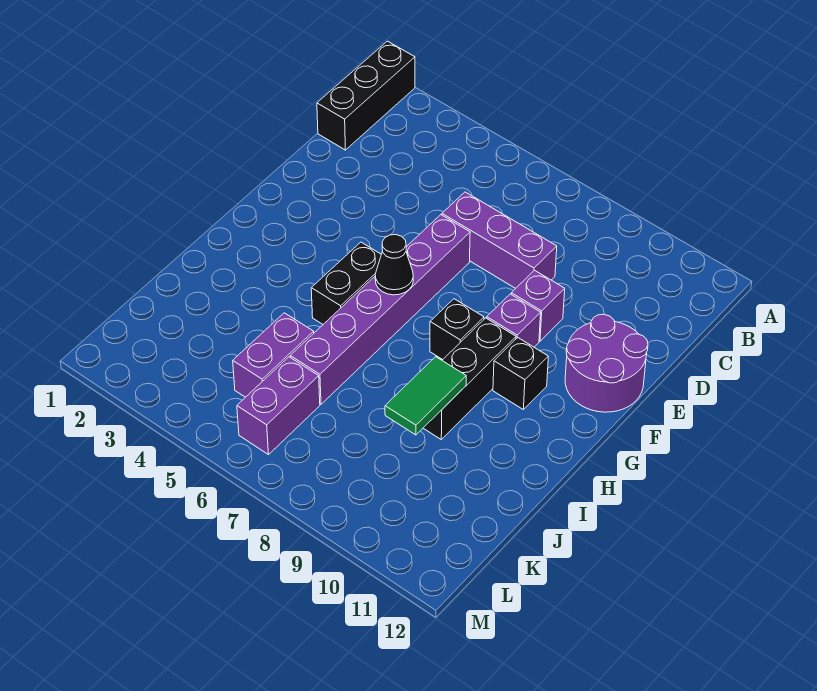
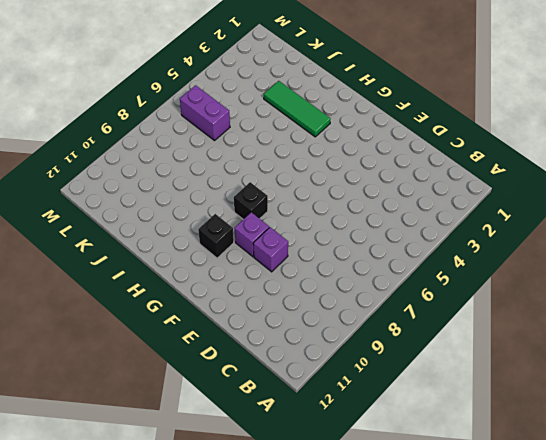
green 1x3 tile [264,81,331,137] -> none
none -> black 1x3 brick [317,41,415,150]
none -> purple 1x3 brick [442,192,557,288]
none -> purple 1x6 brick [290,215,470,404]

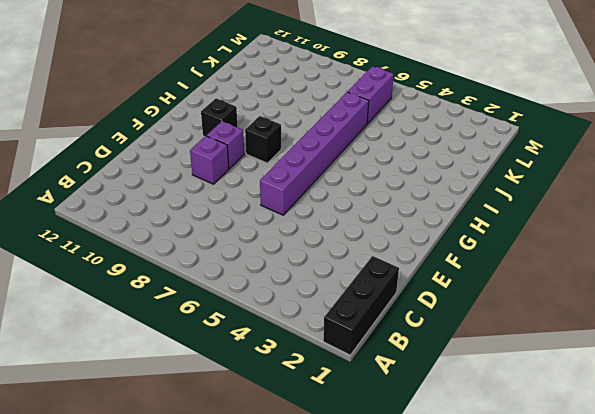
none -> purple 1x3 brick [442,192,557,288]
none -> purple 2x2 round brick [565,314,648,412]
none -> black 1x2 brick [311,242,381,324]

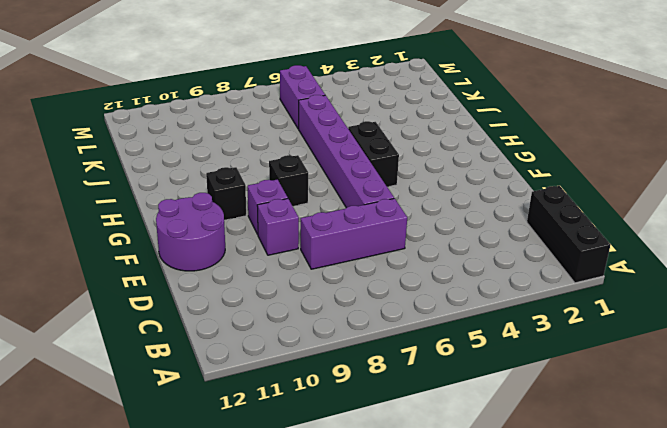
none -> black 1x3 brick [424,318,516,439]
none -> purple 1x2 brick [233,313,314,397]
none -> black 1x1 cone [375,235,413,295]

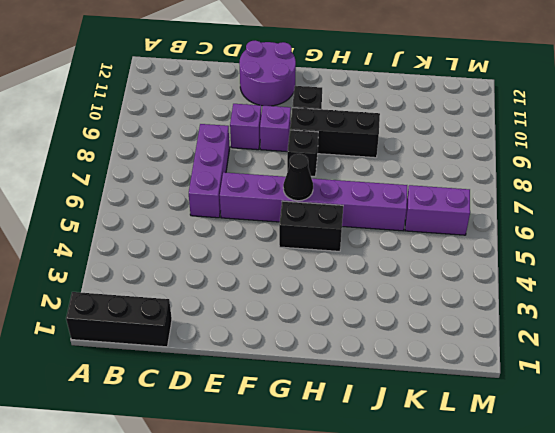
none -> purple 1x2 brick [233,313,314,397]
none -> green 1x2 tile [385,357,466,435]

